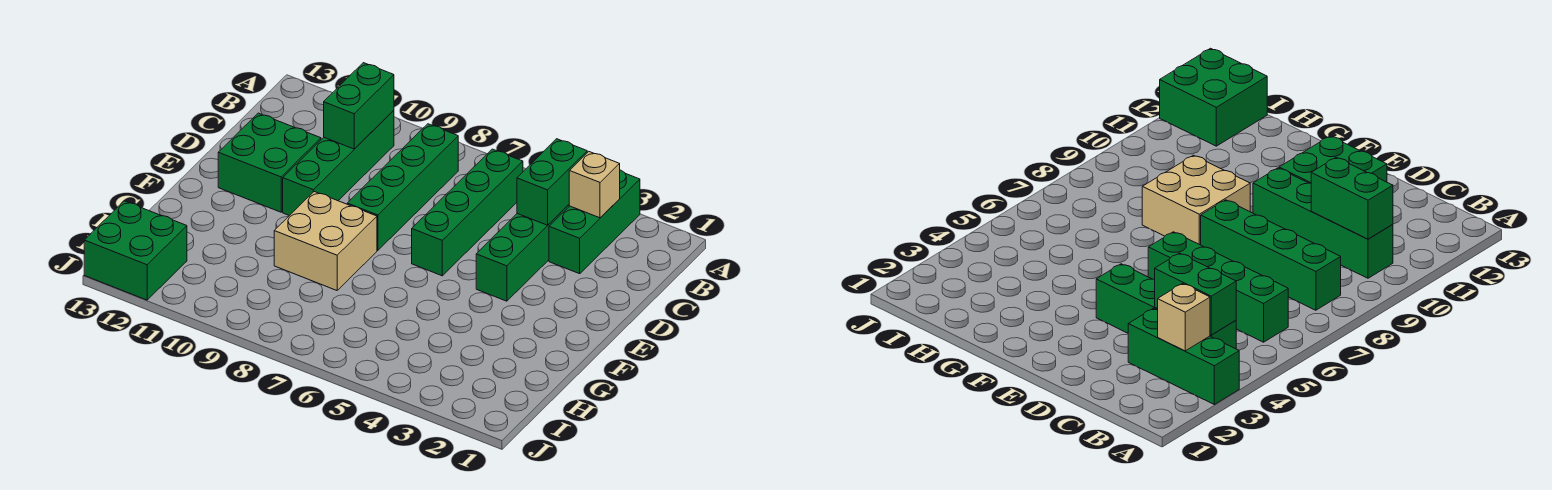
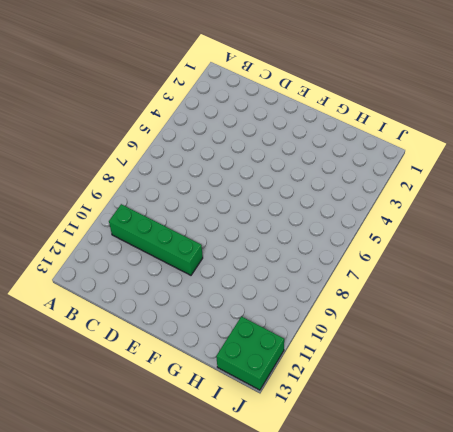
none -> green 1x3 brick [549,170,640,274]
none -> green 1x4 brick [476,205,569,301]

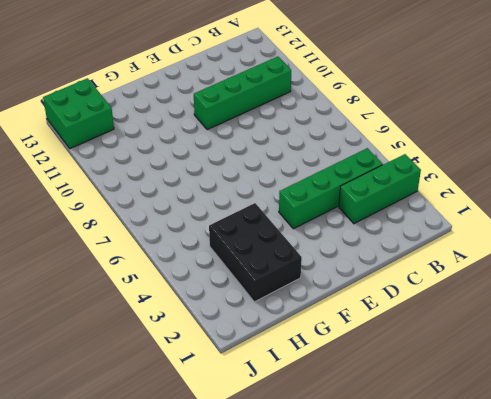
black 2x3 brick [209,203,302,302] -> none
none -> green 1x4 brick [412,149,523,276]
none -> green 1x4 brick [347,124,458,250]

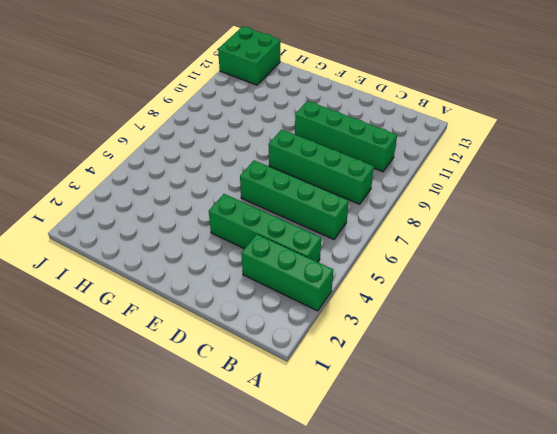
none -> green 2x2 brick [218,113,321,212]
none -> tan 2x2 brick [274,192,377,290]

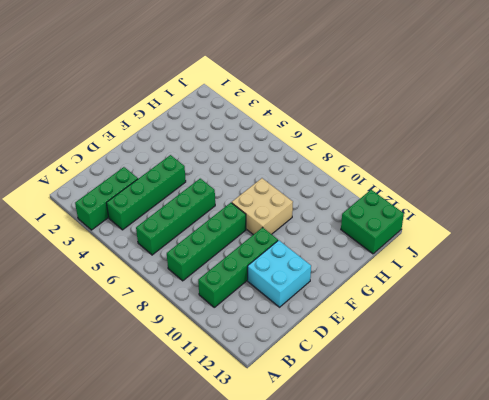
cyan 2x2 brick [248,240,311,307] -> green 2x2 brick [218,113,321,212]
none -> tan 1x1 brick [569,152,620,218]
none -> green 1x2 brick [517,139,587,225]

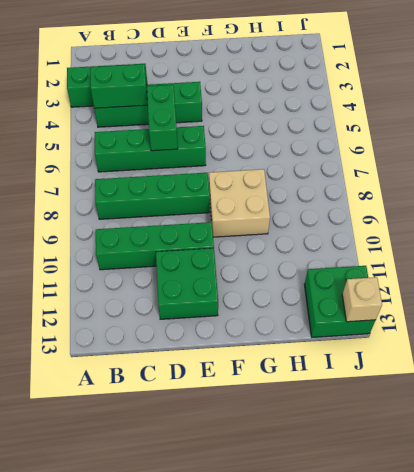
green 1x2 brick [147,85,178,151] -> green 1x2 brick turned to [324,63,394,149]
tan 1x1 brick [342,277,382,322] -> tan 1x1 brick moved to [569,152,620,218]

